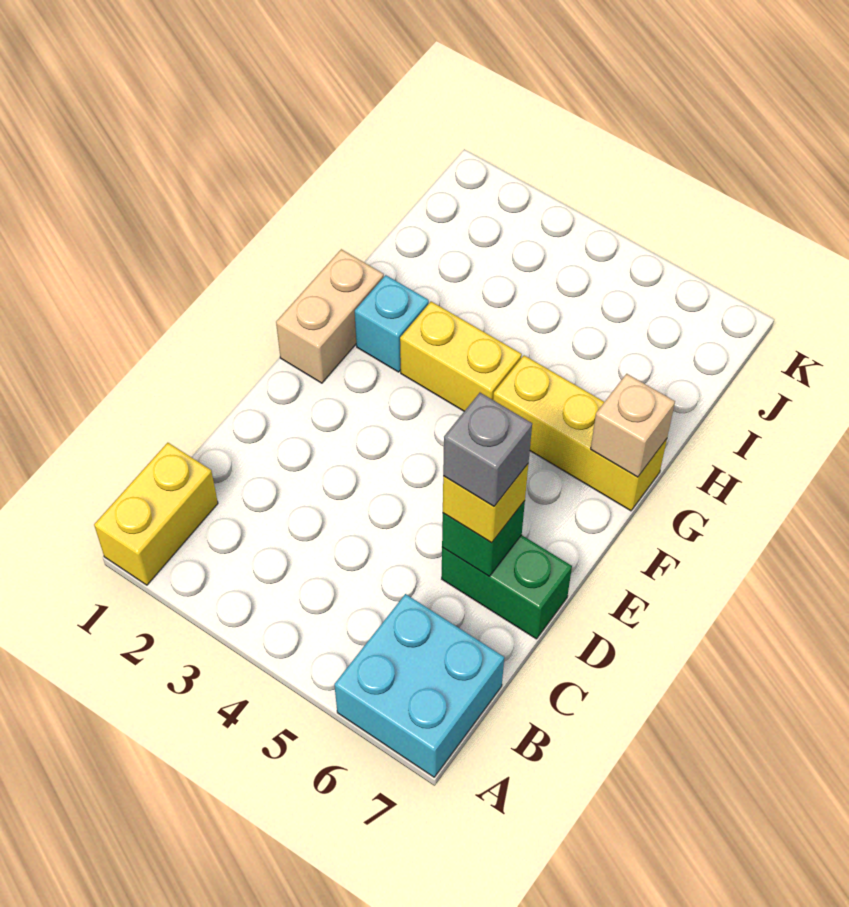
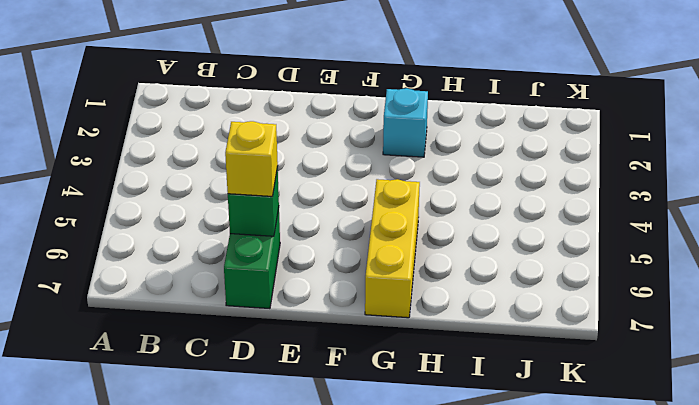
none -> yellow 1x2 brick [94,443,218,585]
none -> cyan 2x2 brick [334,594,504,777]

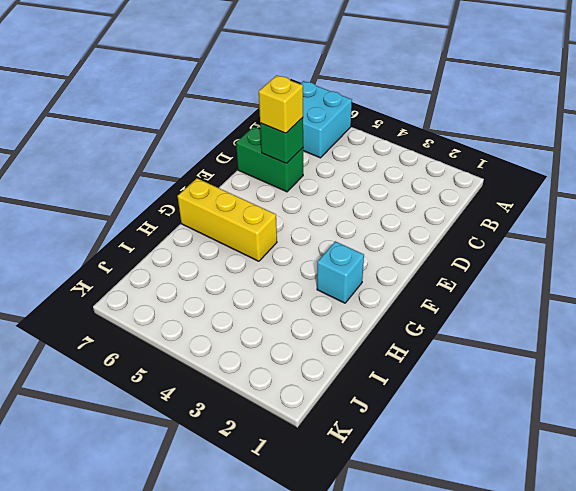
none -> yellow 1x2 brick [94,443,218,585]
none -> tan 1x2 brick [276,249,384,383]

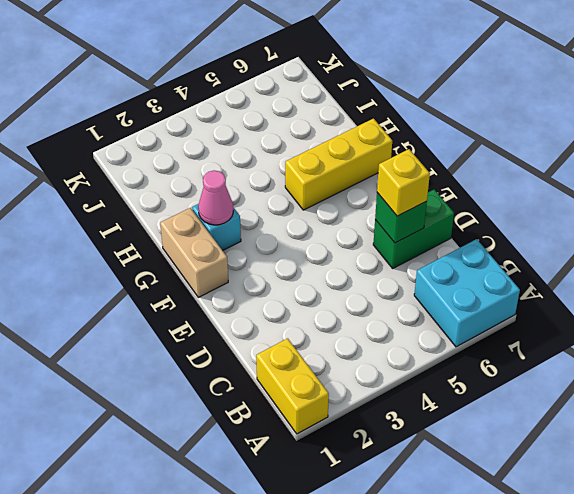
pink 1x1 cone [198,170,233,225] -> none
none -> yellow 1x2 brick [400,302,522,411]
none -> tan 1x1 brick [591,374,675,477]

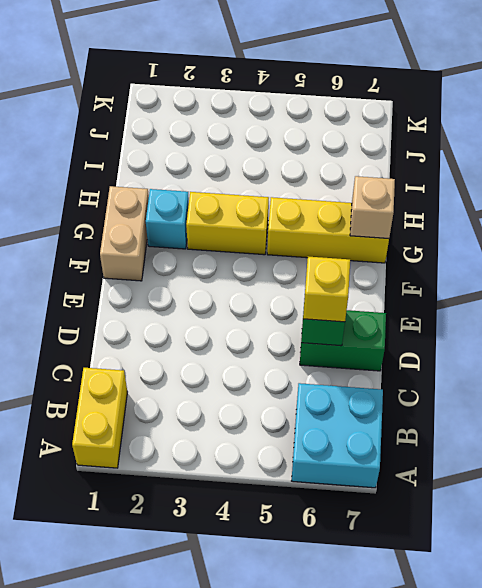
none -> grey 1x1 brick [443,393,532,506]

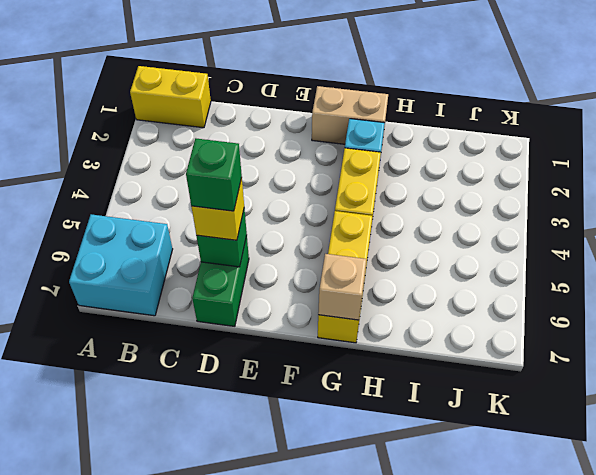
green 1x1 brick [186,138,242,211] -> grey 1x1 brick [443,393,532,506]

